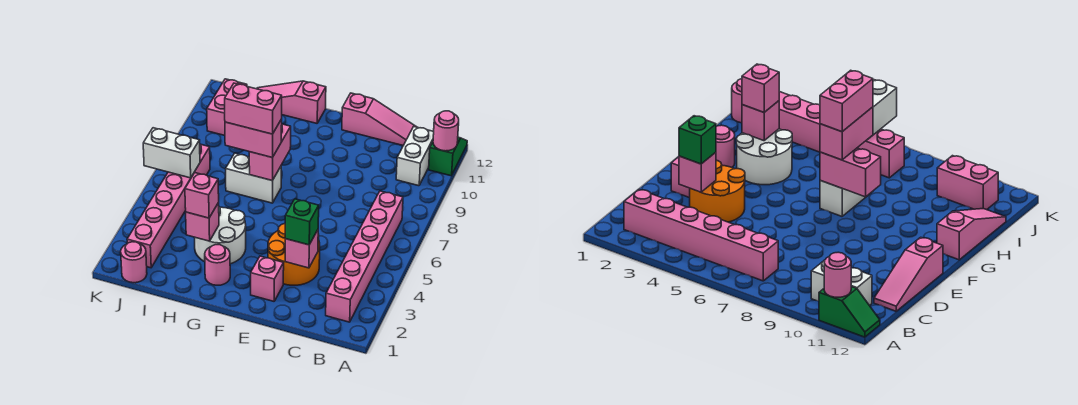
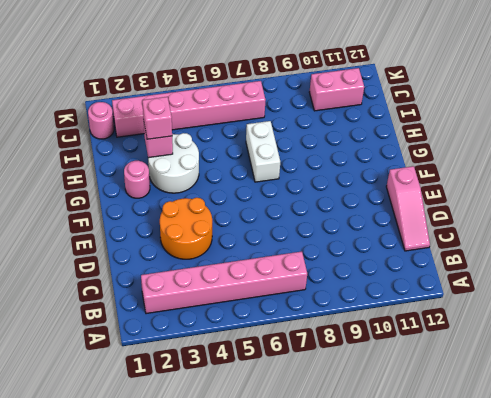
none -> green 1x2 slope [429,137,467,176]
none -> white 1x2 brick [396,127,434,186]
none -> pink 1x1 brick [251,256,284,301]

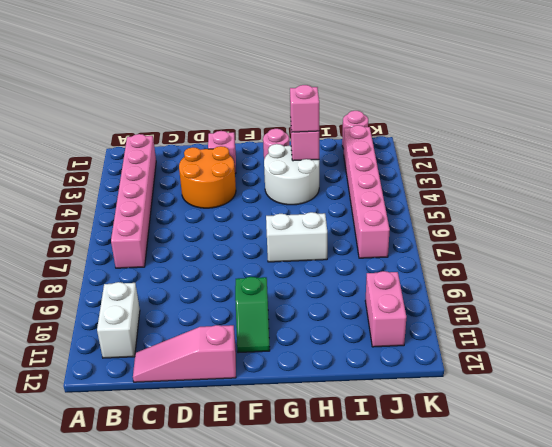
green 1x2 slope [235,277,270,353] -> green 1x2 slope moved to [429,137,467,176]
none -> pink 1x3 slope [257,81,326,123]
none -> pink 1x1 round brick [433,111,459,151]
none -> pink 1x1 brick [285,230,318,268]

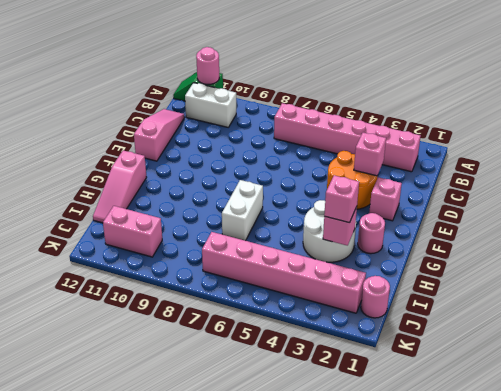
none -> pink 1x2 brick [249,124,291,181]
none -> white 1x2 brick [143,128,200,178]
none -> green 1x1 brick [285,199,319,245]

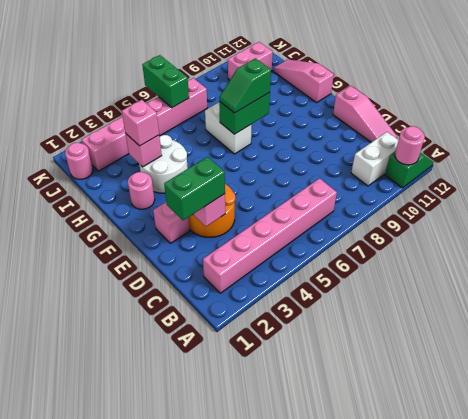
green 1x2 brick [164,157,225,220] -> green 1x1 brick [285,199,319,245]
green 1x2 brick [219,92,270,134] -> pink 1x2 brick [249,124,291,181]
green 1x2 slope [219,58,271,113] -> pink 1x2 brick [225,119,282,158]
green 1x2 brick [142,55,189,108] -> white 1x2 brick [143,128,200,178]
none -> pink 1x2 brick [225,83,282,134]

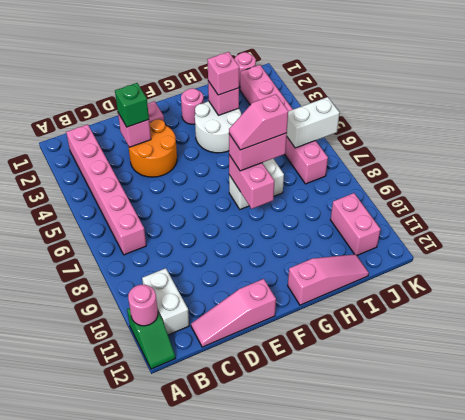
pink 1x2 slope [229,94,288,150] -> pink 1x2 brick [225,83,282,134]

